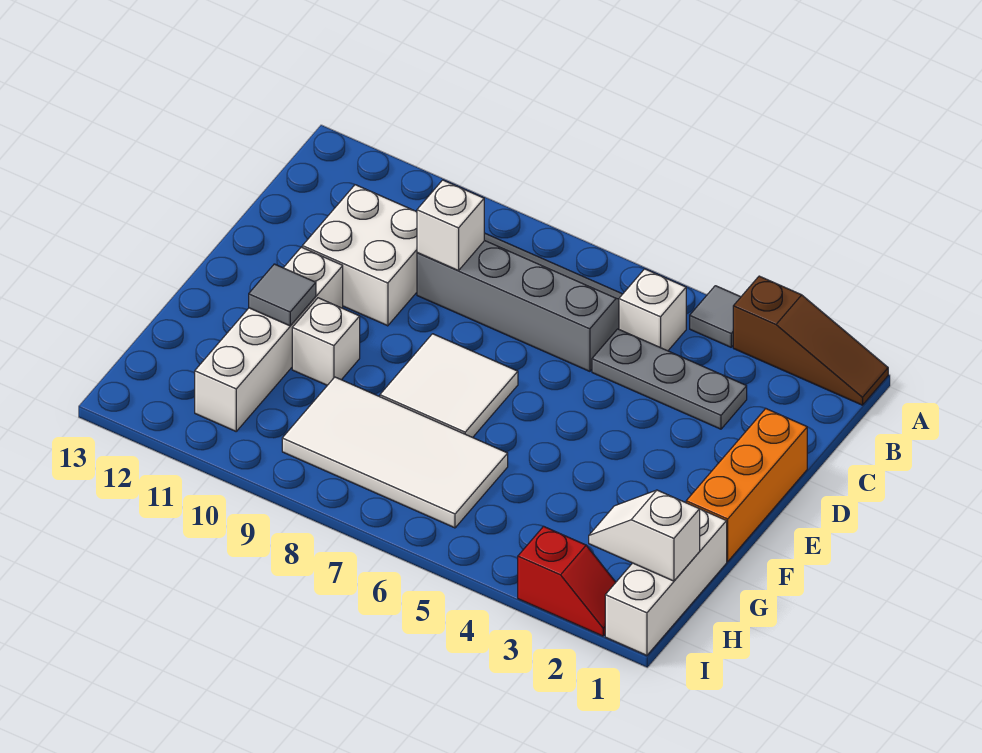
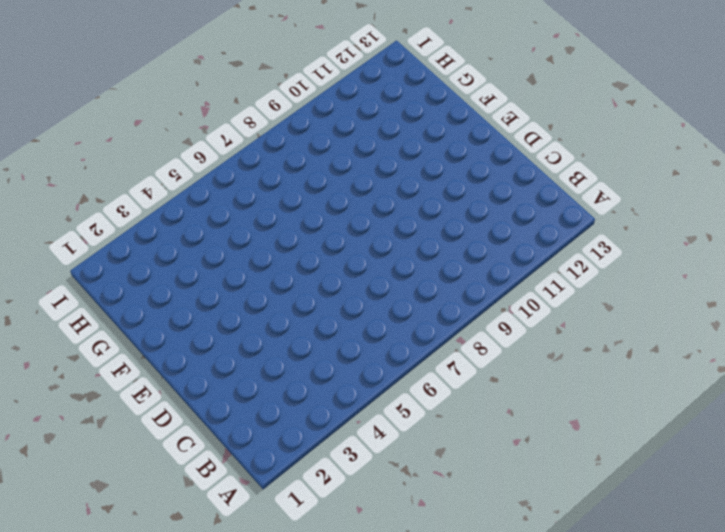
none -> brown 1x3 slope [733,276,888,405]
none -> grey 1x1 tile [690,286,741,347]
none -> white 1x1 brick [619,269,686,351]

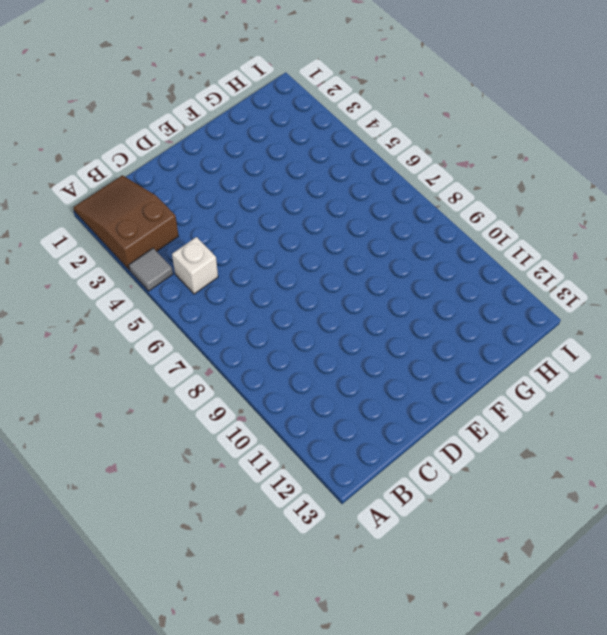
brown 2x3 slope [73,175,179,270] -> brown 1x3 slope [733,276,888,405]
none -> grey 2x4 slope [417,233,622,371]
none -> grey 1x3 plate [592,329,747,429]
none -> white 2x2 brick [302,185,417,326]

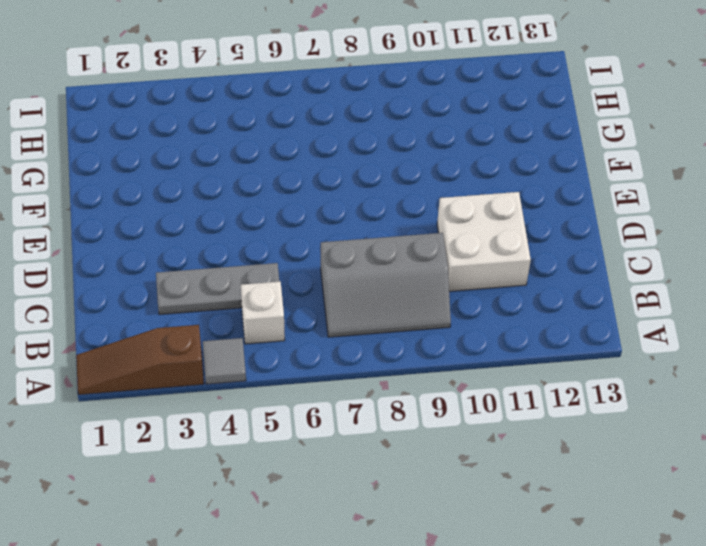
grey 2x3 slope [321,233,451,337] -> grey 2x4 slope [417,233,622,371]
none -> orange 1x3 brick [686,409,807,562]
none -> white 2x2 tile [380,334,518,438]
none -> white 1x4 brick [195,247,343,431]

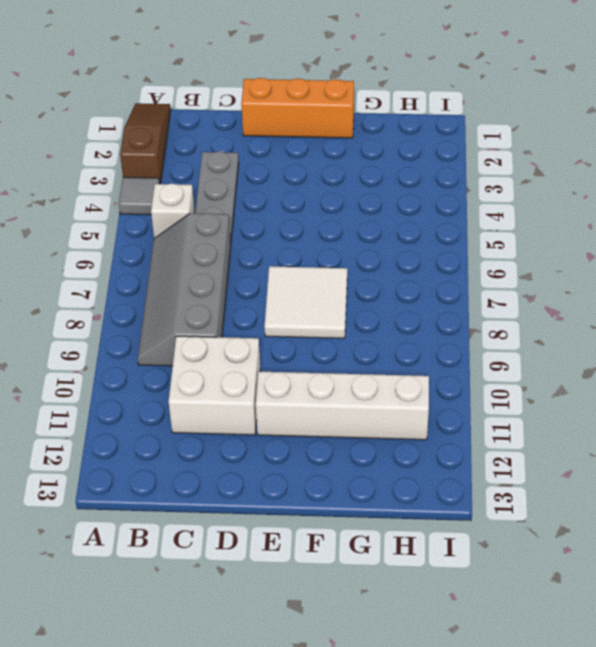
none -> white 1x1 brick [292,298,360,385]
none -> white 1x3 brick [605,509,727,655]
none -> white 2x4 tile [282,377,508,528]

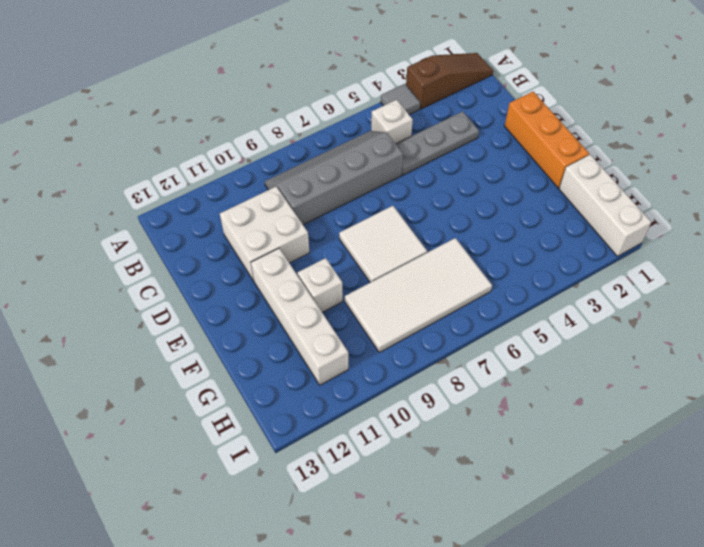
none -> red 1x2 slope [518,526,616,636]
none -> white 1x1 brick [417,180,484,271]
none -> grey 1x1 tile [249,264,316,326]

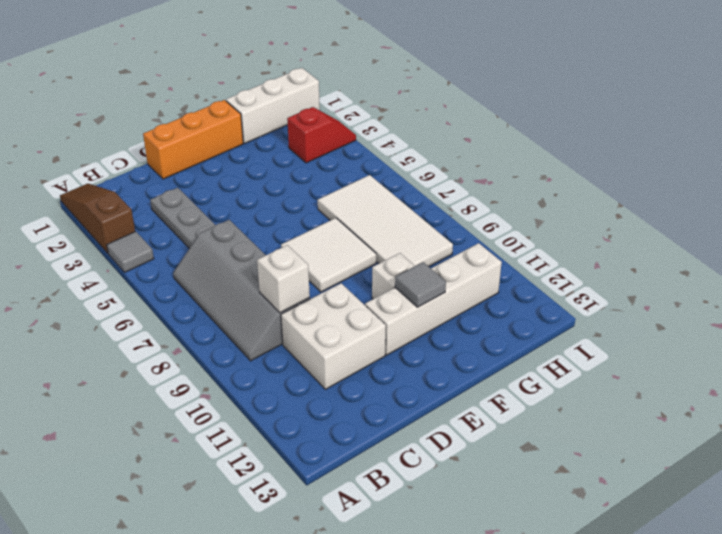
red 1x2 slope [287,107,356,163] -> red 1x2 slope turned to [518,526,616,636]
none -> white 1x1 brick [619,269,686,351]
none -> white 1x2 slope [589,490,700,581]

